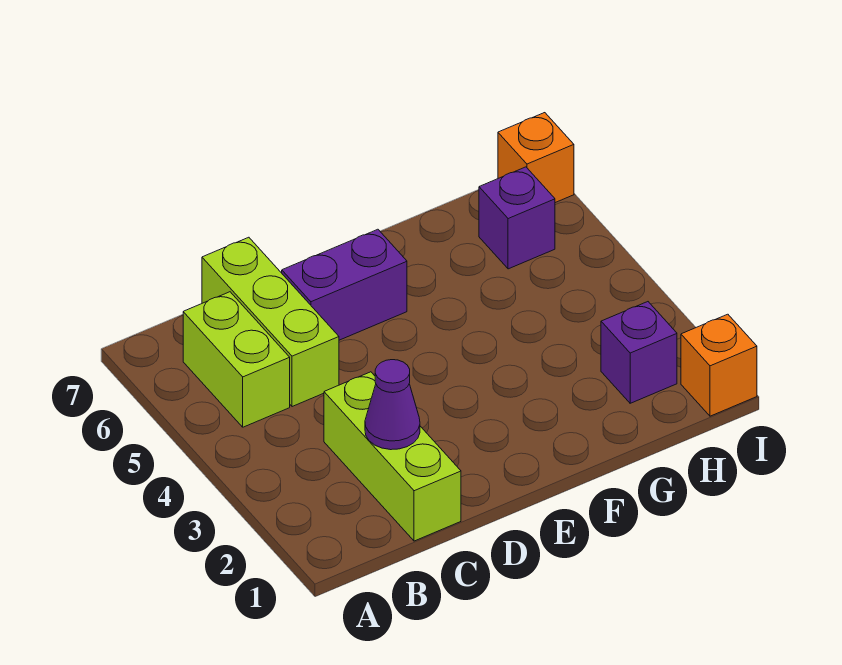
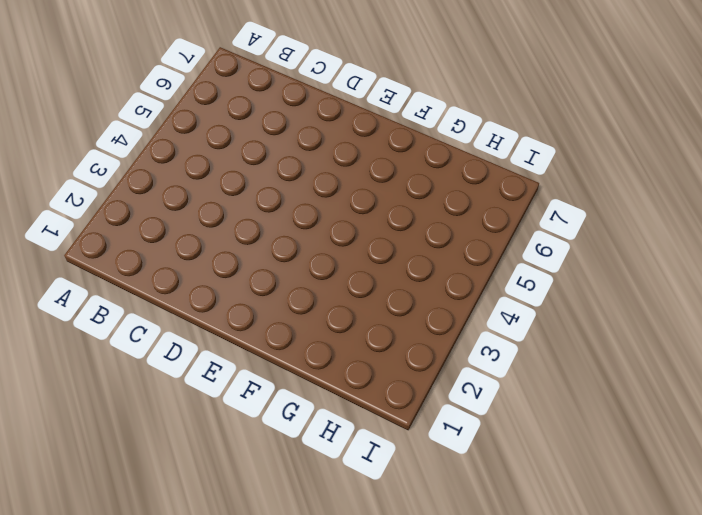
none -> lime 1x2 brick [183,292,290,427]
none -> lime 1x3 brick [324,372,461,541]

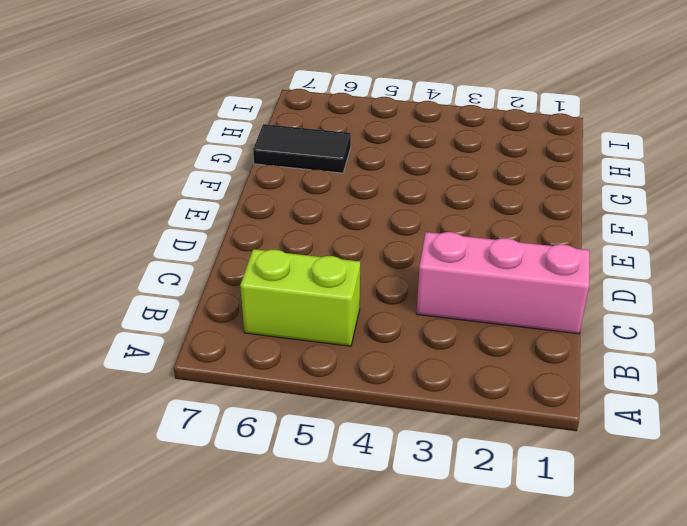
pink 1x3 brick [417,232,589,334] -> lime 1x3 brick [324,372,461,541]
black 1x2 tile [253,124,351,173] -> none
none -> lime 1x3 brick [202,237,339,407]
none -> purple 1x2 brick [282,229,407,340]

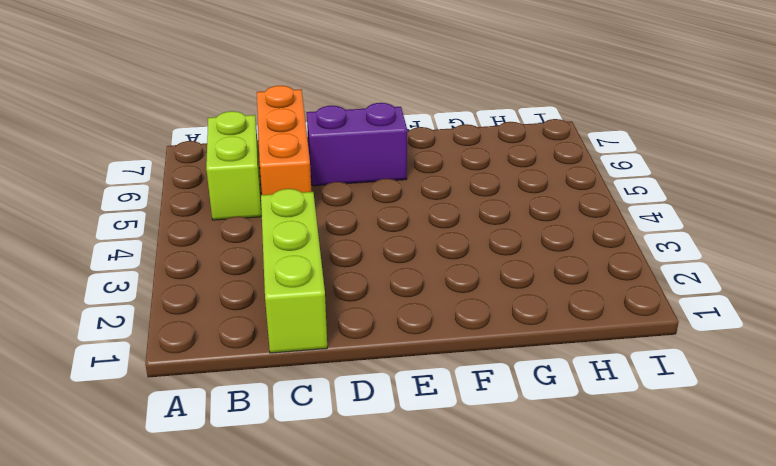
orange 1x3 brick [257,86,311,195] -> lime 1x3 brick [202,237,339,407]
none -> purple 1x1 brick [601,302,677,403]
none -> purple 1x1 brick [479,167,555,269]

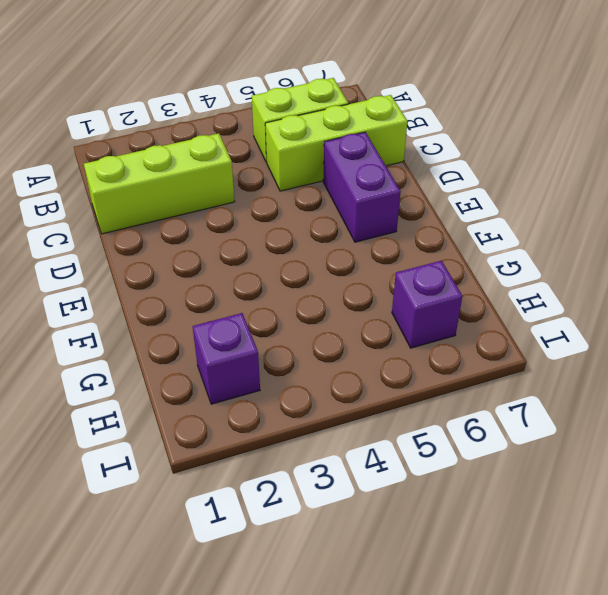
none -> orange 1x1 brick [681,314,757,416]
none -> orange 1x1 brick [498,113,574,203]

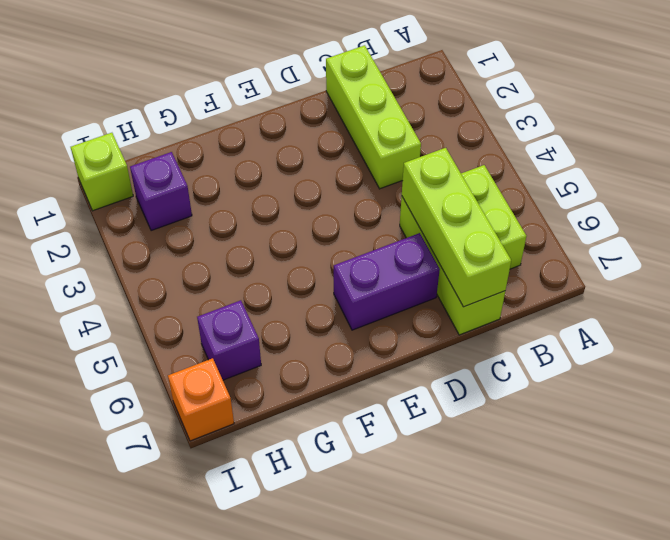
lime 1x3 brick [402,148,511,307] -> none
lime 1x1 brick [71,133,133,211] -> orange 1x1 brick [681,314,757,416]
none -> purple 1x1 cone [365,360,420,450]

